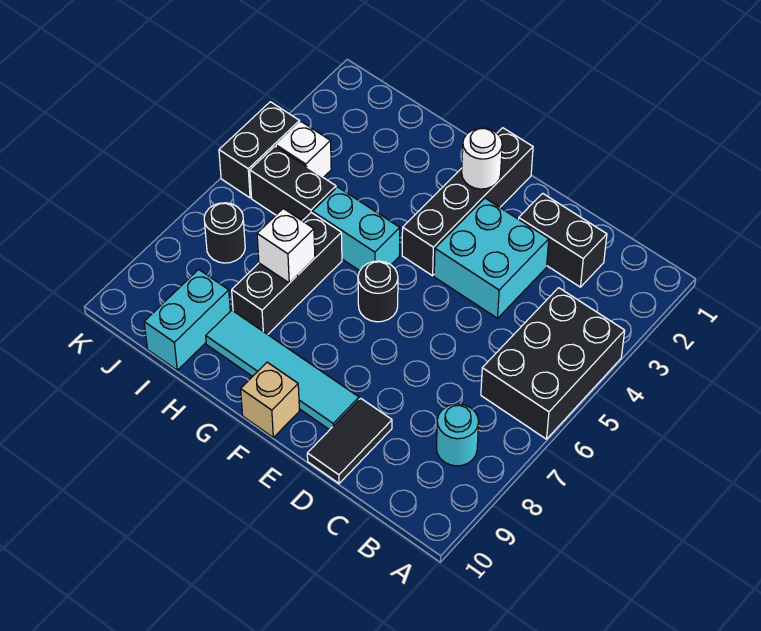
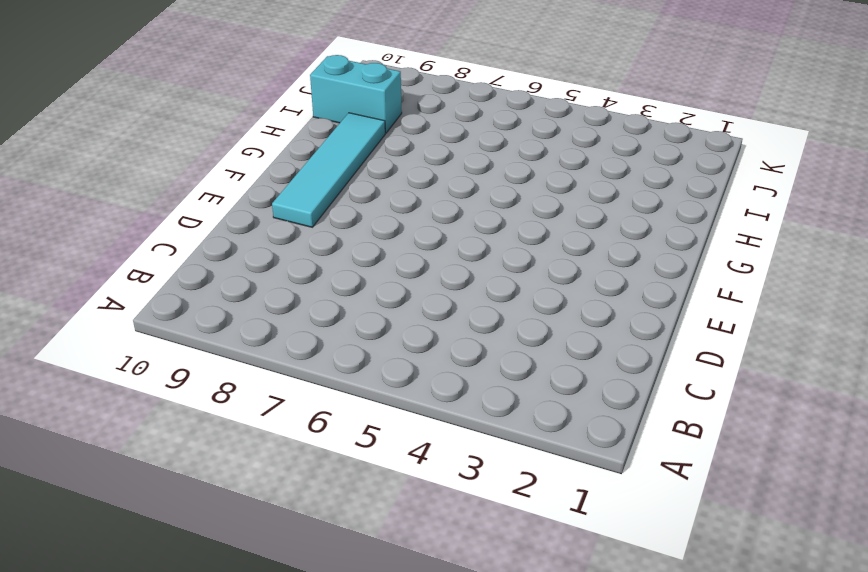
none -> black 2x3 brick [481,288,625,439]
none -> cyan 1x1 round brick [437,404,479,466]
none -> black 1x2 brick [519,193,607,287]

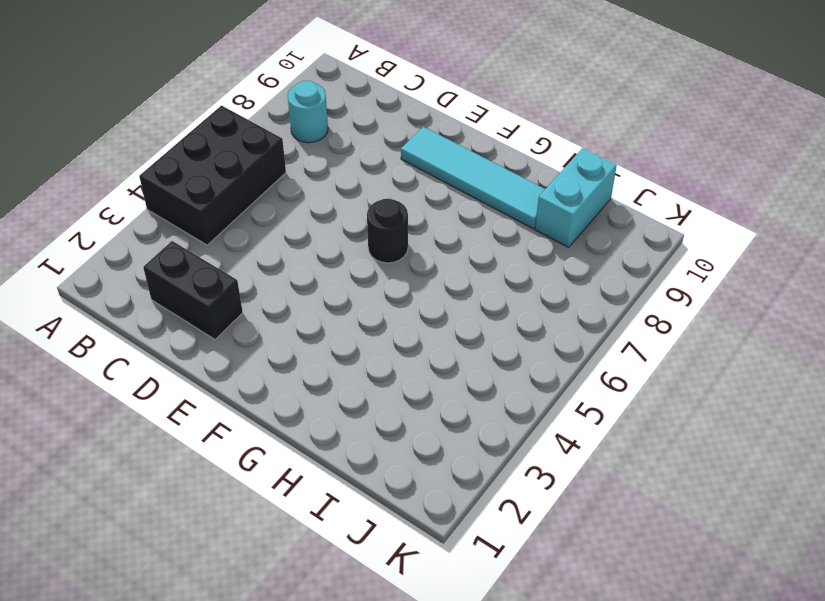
none -> cyan 2x2 brick [434,198,549,318]
none -> black 1x2 tile [307,398,392,483]
none -> black 1x4 brick [402,128,533,276]

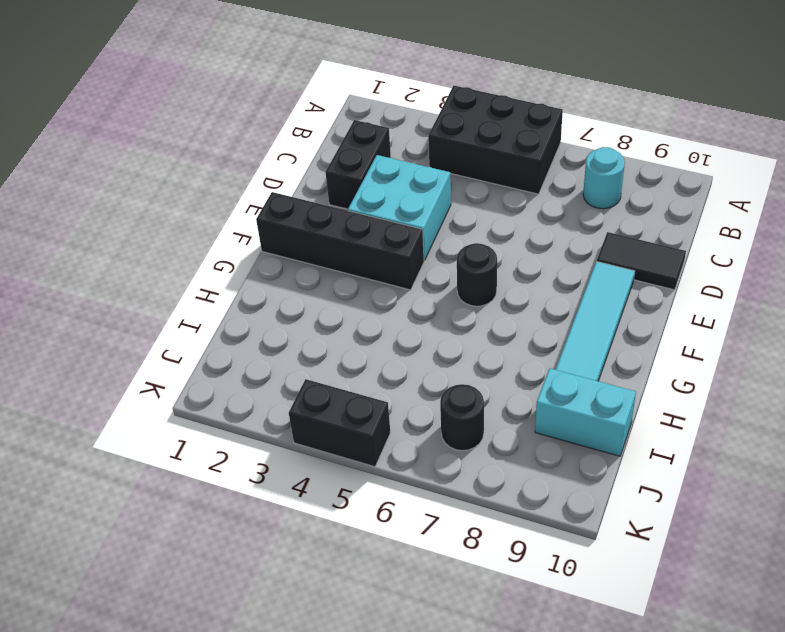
none -> tan 1x1 brick [241,362,299,437]
none -> cyan 1x2 brick [312,187,400,271]
none -> black 1x3 brick [232,213,342,335]

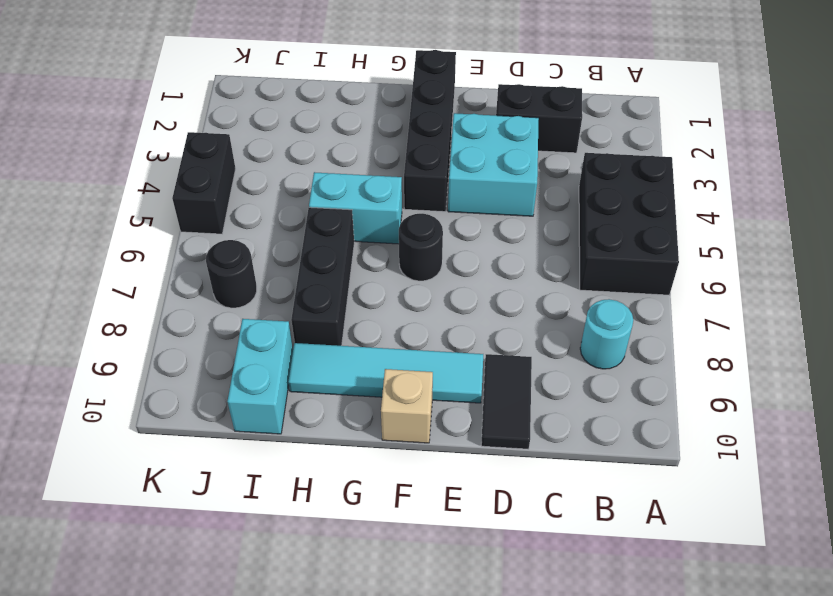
none -> black 1x2 brick [250,146,336,221]
none -> white 1x1 brick [276,122,331,177]
none -> white 1x1 round brick [462,128,502,189]

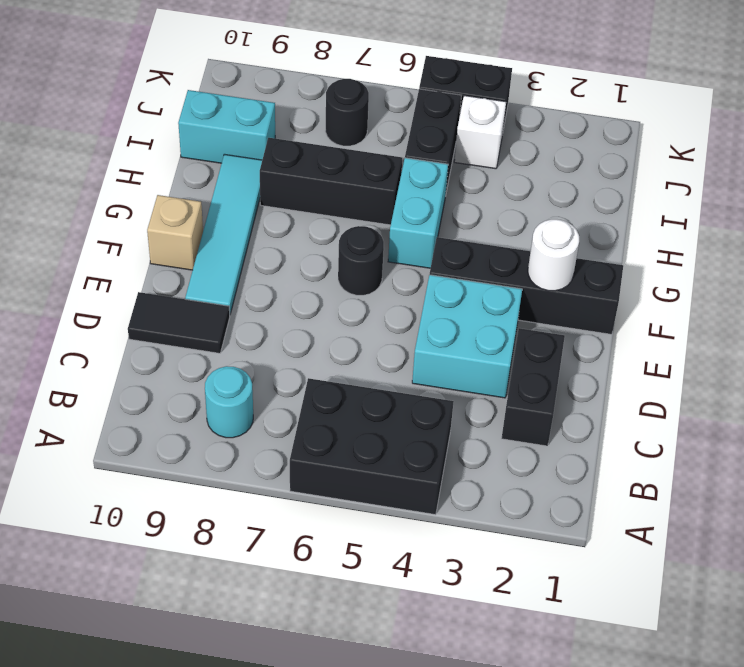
none -> white 1x1 brick [257,209,315,283]

